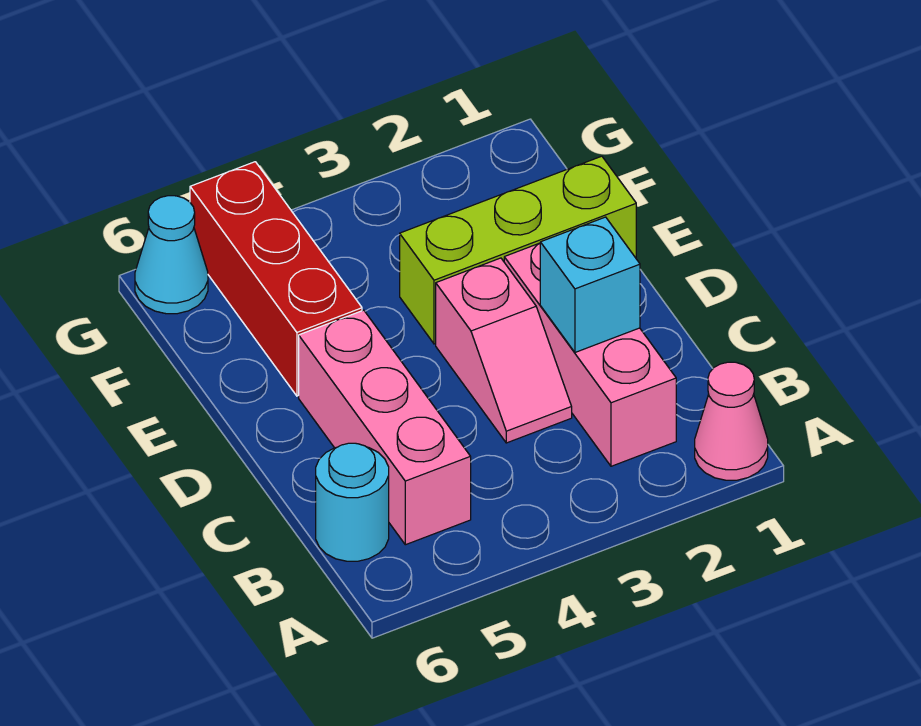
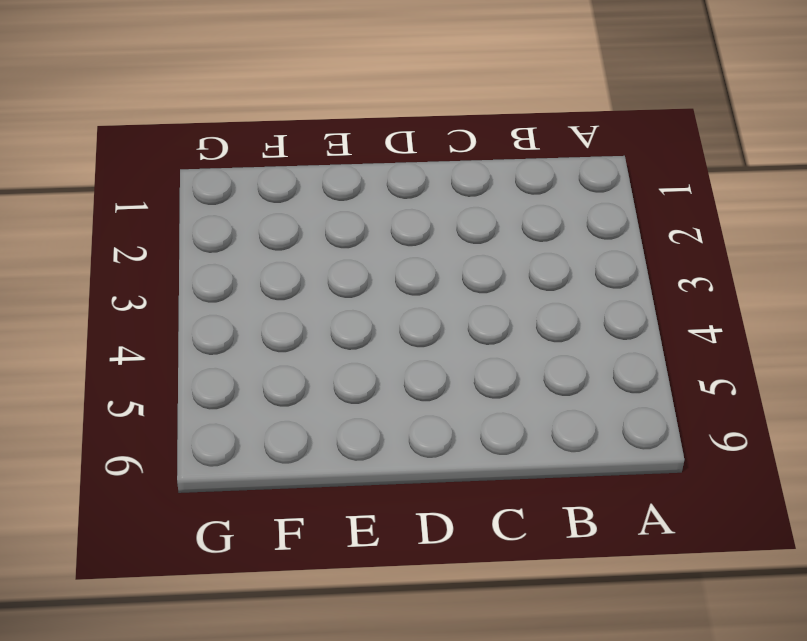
none -> pink 1x1 cone [695,362,768,480]
none -> pink 1x3 brick [504,243,676,466]

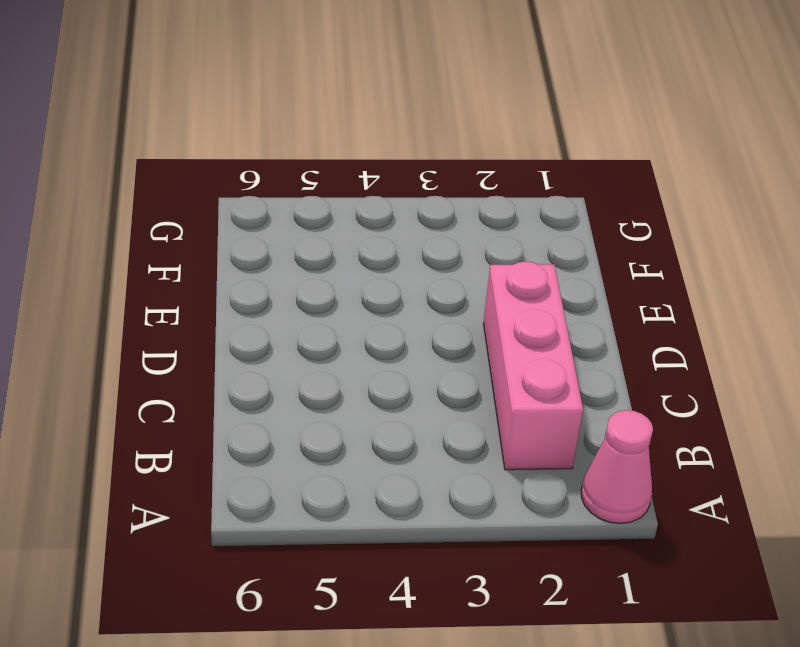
none -> pink 1x3 brick [299,310,471,545]
none -> cyan 1x1 round brick [316,443,389,561]

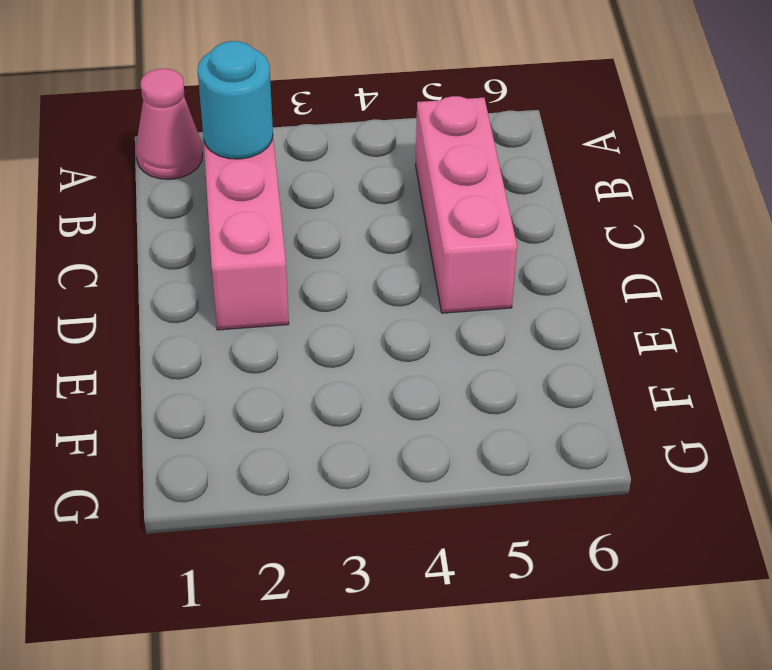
cyan 1x1 round brick [198,41,273,159] -> cyan 1x1 round brick moved to [316,443,389,561]
none -> pink 1x2 slope [436,258,572,443]
none -> lime 1x3 brick [400,156,636,344]

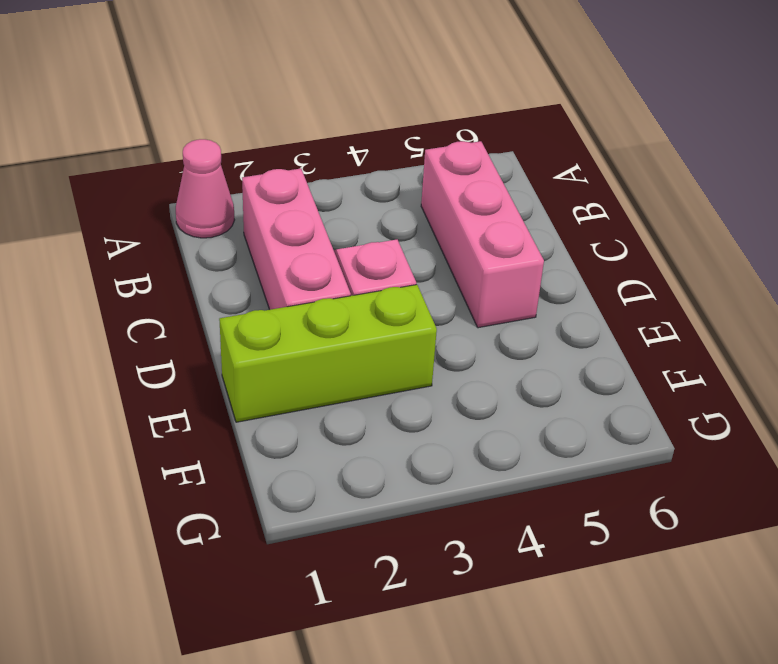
none -> cyan 1x1 round brick [316,443,389,561]
none -> red 1x3 brick [190,162,362,396]

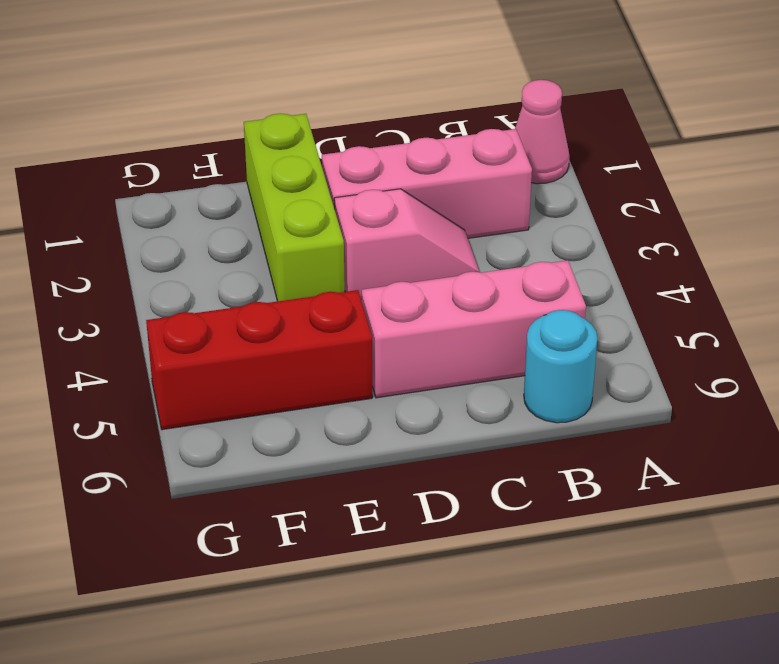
none -> cyan 1x1 cone [135,196,208,314]
none -> cyan 1x1 brick [540,217,640,352]

